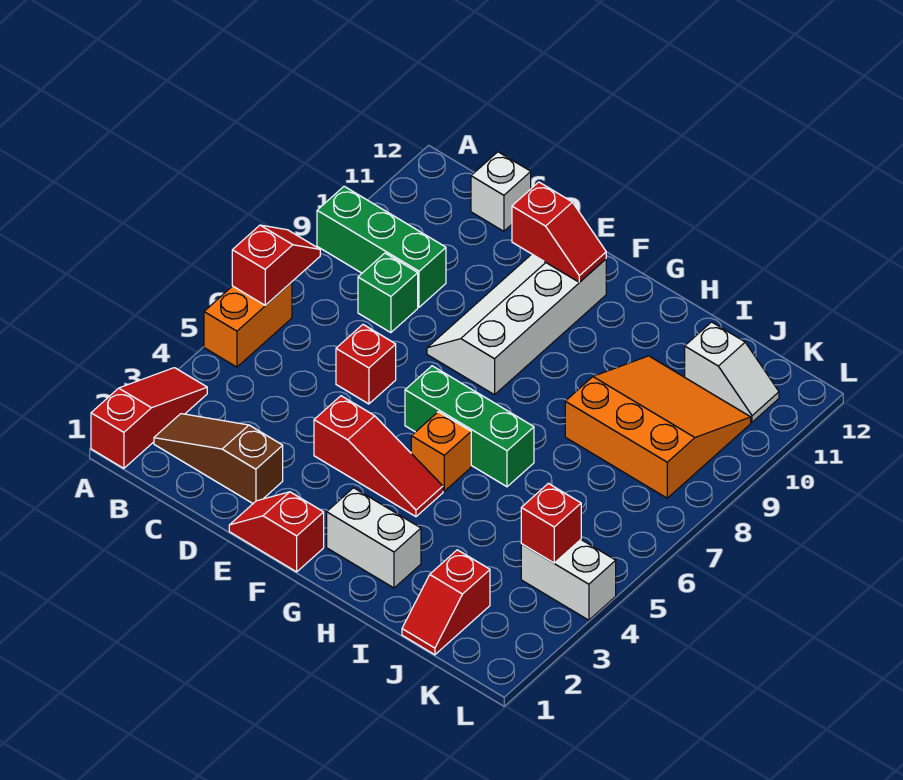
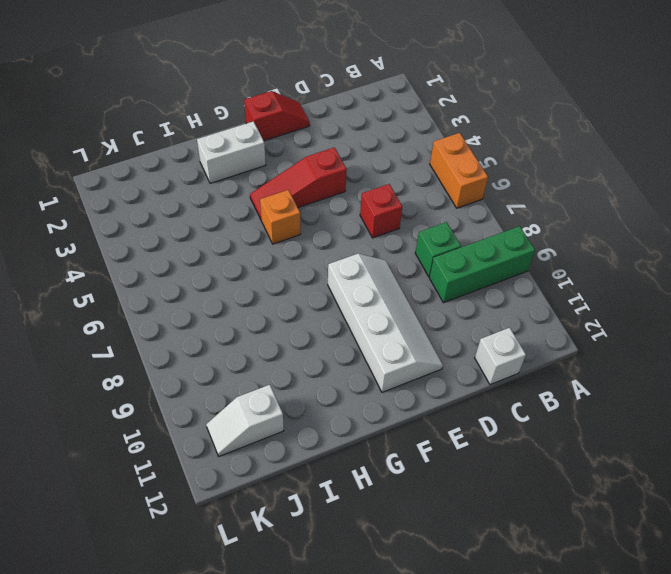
none -> red 1x3 slope [91,368,207,468]
none -> brown 1x3 slope [154,414,283,503]
none -> green 1x3 brick [405,366,534,487]

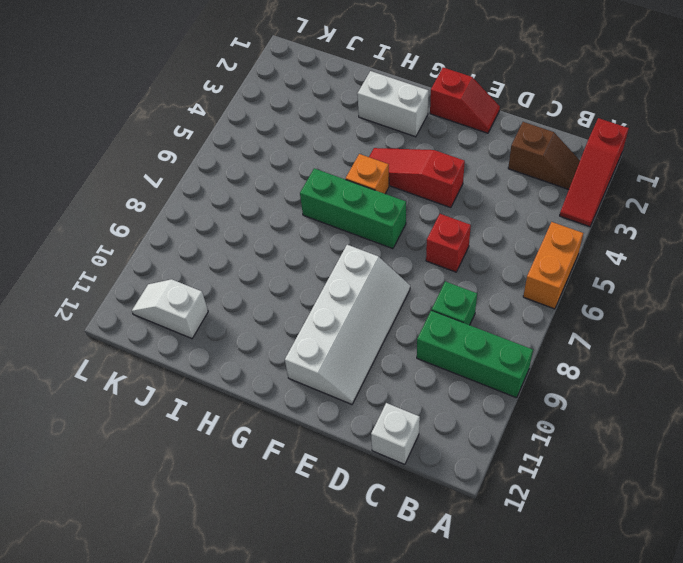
brown 1x2 slope [508,122,580,190] -> brown 1x3 slope [154,414,283,503]
none -> orange 3x3 slope [565,356,751,498]
none -> red 1x2 slope [402,550,490,655]
none -> white 1x2 brick [521,540,616,620]

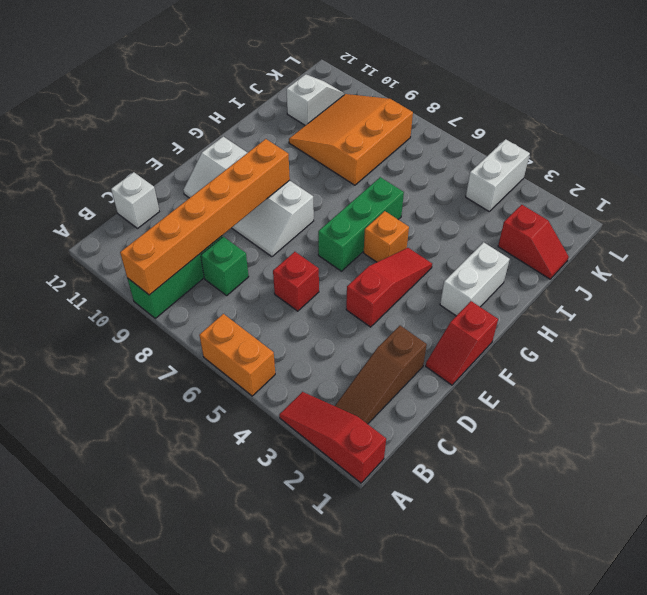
orange 1x6 brick [120,139,290,295] -> none
none -> red 1x2 slope [232,225,320,305]
none -> red 1x2 slope [512,182,606,282]
none -> red 1x1 brick [521,483,581,563]

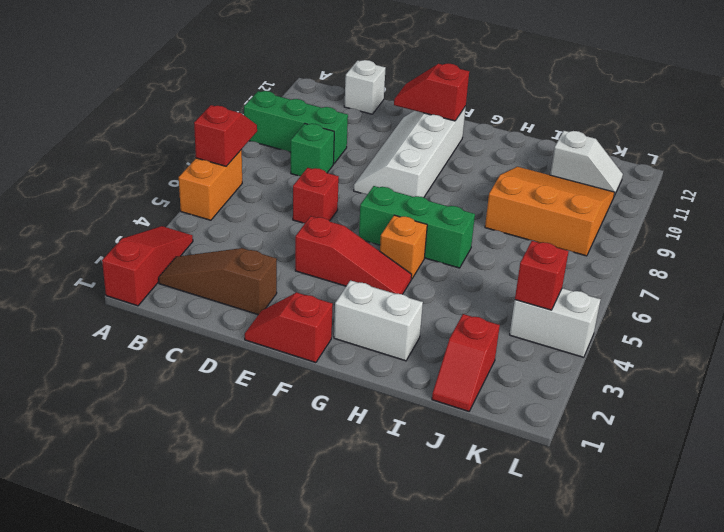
red 1x2 slope [394,63,469,121] -> red 1x2 slope turned to [512,182,606,282]

